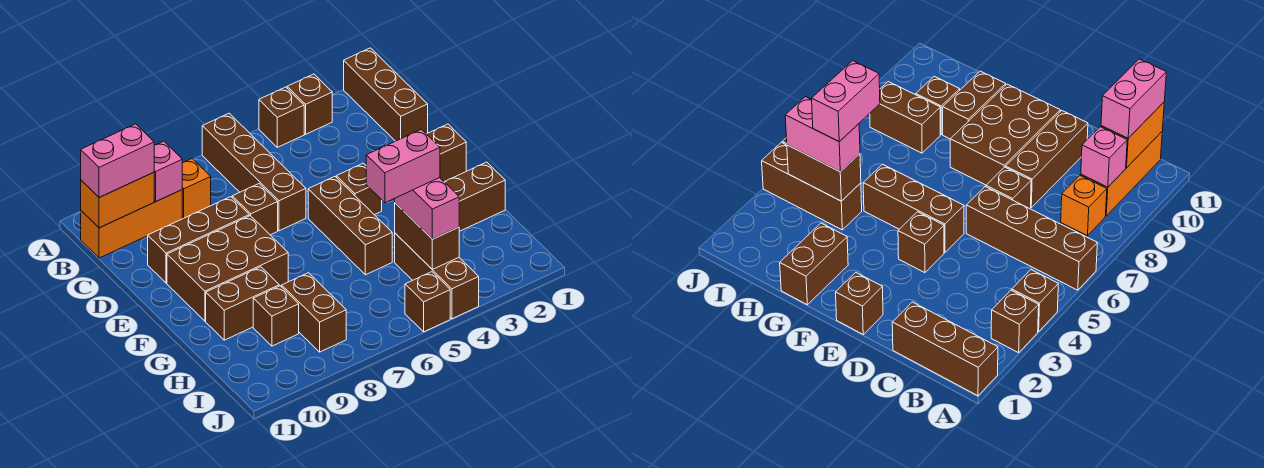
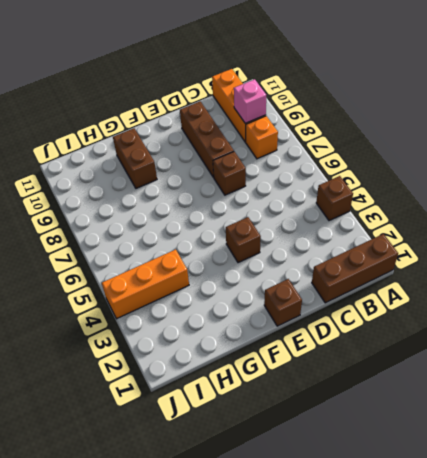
orange 1x3 brick [102,250,189,319] -> brown 1x3 brick [395,233,479,319]
none -> brown 1x1 brick [287,74,332,134]
none -> brown 1x4 brick [202,113,306,231]
none -> brown 1x3 brick [308,177,392,275]

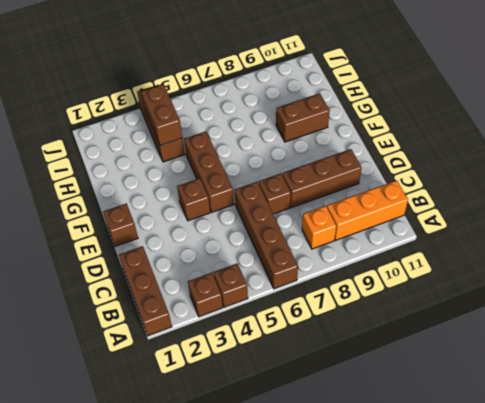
none -> brown 2x3 brick [167,216,288,321]
none -> brown 1x2 brick [445,162,505,231]
none -> brown 1x2 brick [282,273,346,352]

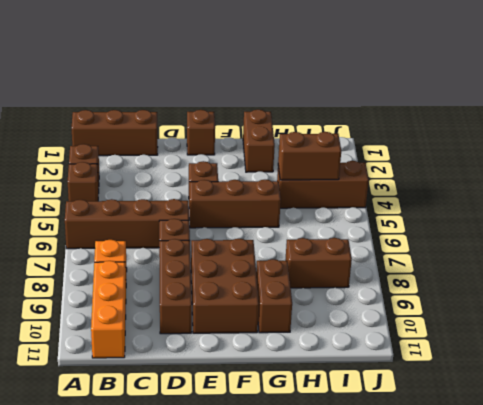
none -> brown 1x1 brick [253,286,299,346]
none -> brown 1x1 brick [405,272,450,332]
none -> pink 1x1 brick [154,141,182,201]

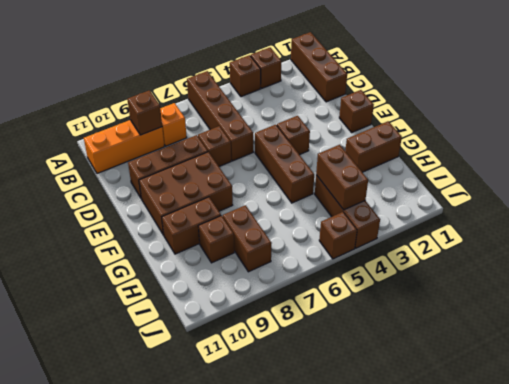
brown 1x1 brick [127,90,162,135] -> pink 1x1 brick [154,141,182,201]
none -> orange 1x2 brick [81,172,154,228]
none -> pink 1x2 brick [81,124,154,198]
none -> pink 1x2 brick [395,178,459,239]

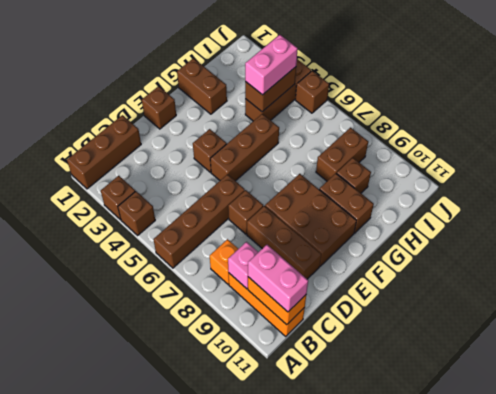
none -> pink 1x2 brick [366,129,440,203]

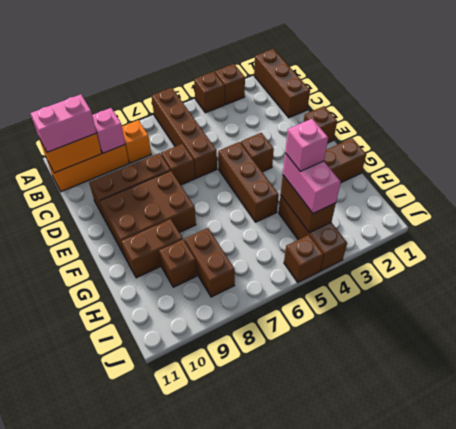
pink 1x1 brick [285,119,328,172] -> pink 1x2 brick [366,129,440,203]

